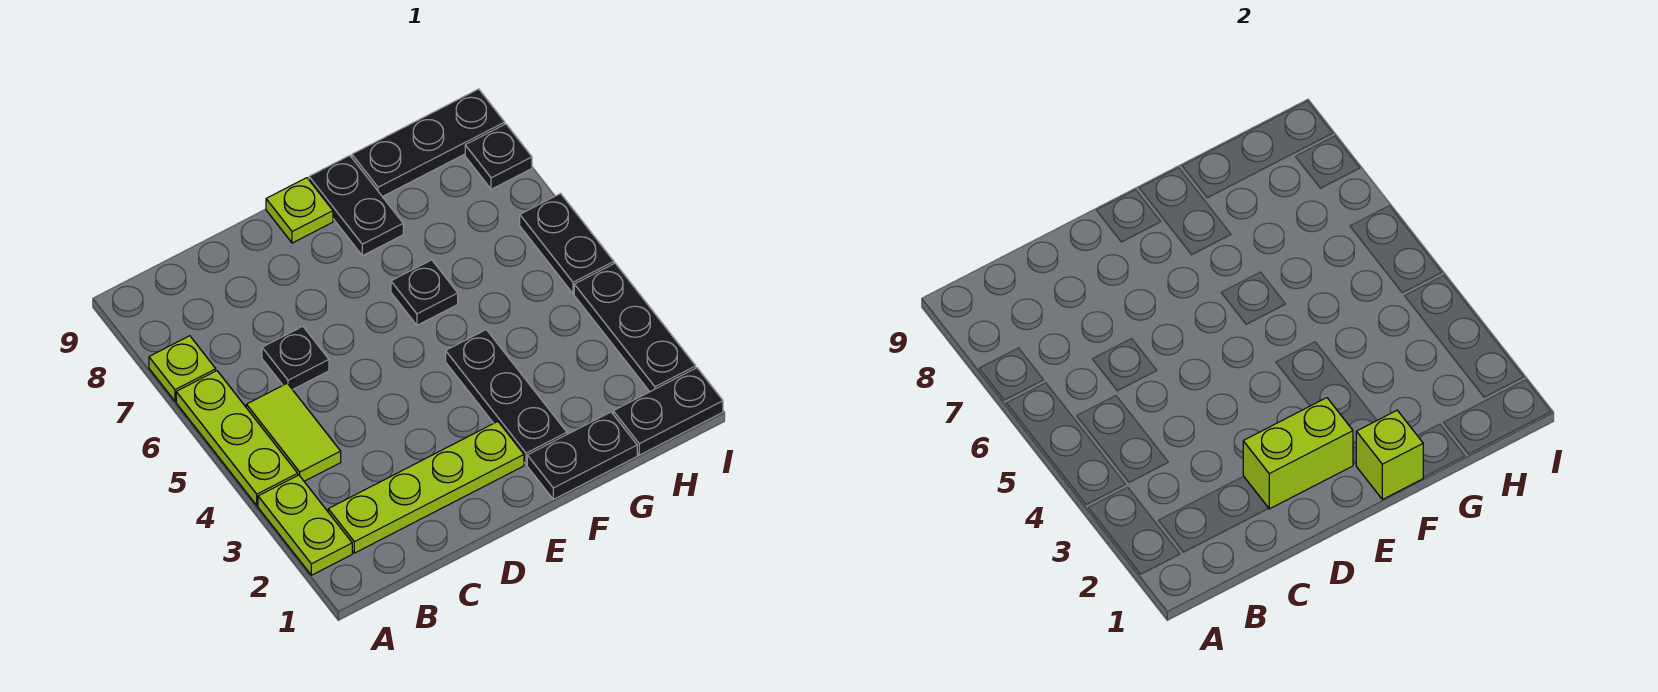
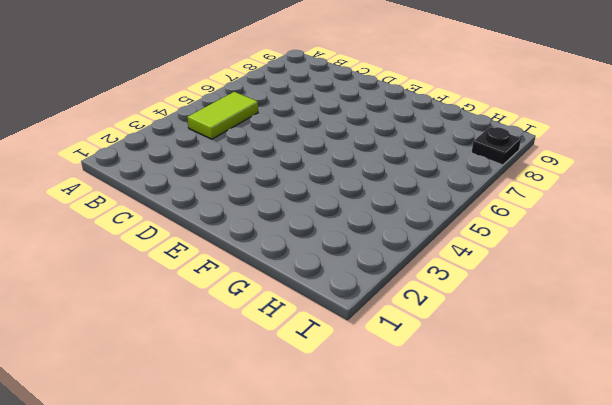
none -> lime 1x2 plate [258,475,352,575]
none -> lime 1x3 plate [176,371,298,506]
none -> lime 1x1 plate [149,336,216,401]

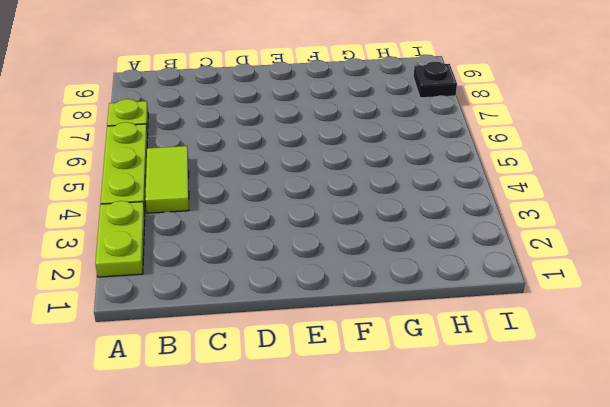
none -> lime 1x4 plate [328,422,524,553]
none -> black 1x1 plate [262,326,329,390]
none -> lime 1x1 plate [266,178,333,243]

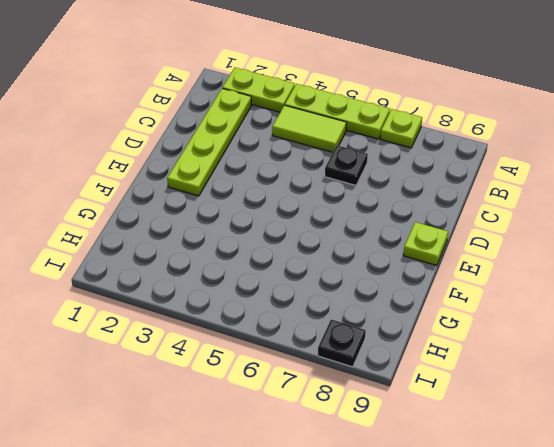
none -> black 1x2 plate [527,412,637,499]
none -> black 1x3 plate [446,330,567,465]
none -> black 1x1 plate [391,260,458,325]

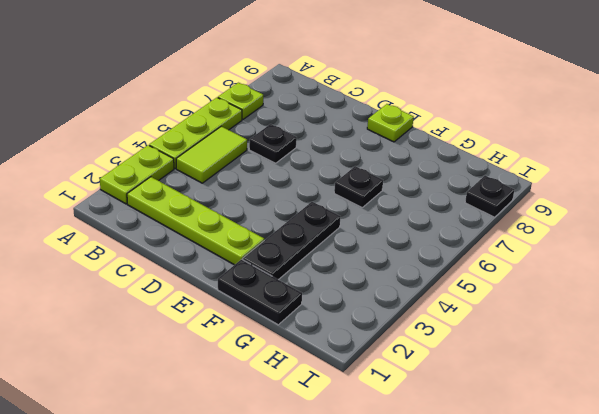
none -> black 1x2 plate [309,156,403,256]
none -> black 1x3 plate [352,89,505,197]
none -> black 1x2 plate [613,368,723,455]

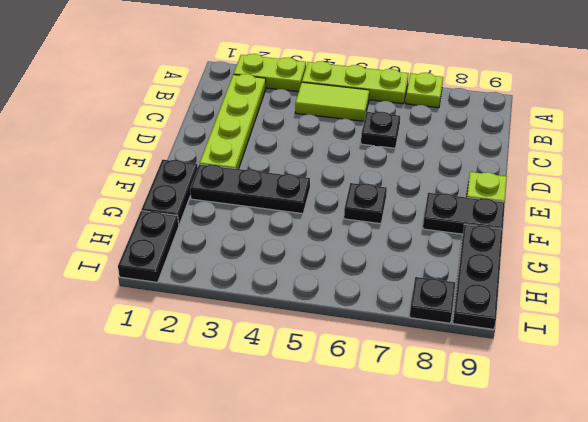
none -> black 1x3 plate [574,263,696,392]
none -> black 1x2 plate [520,194,614,294]
none -> lime 1x2 brick [1243,398,1353,509]

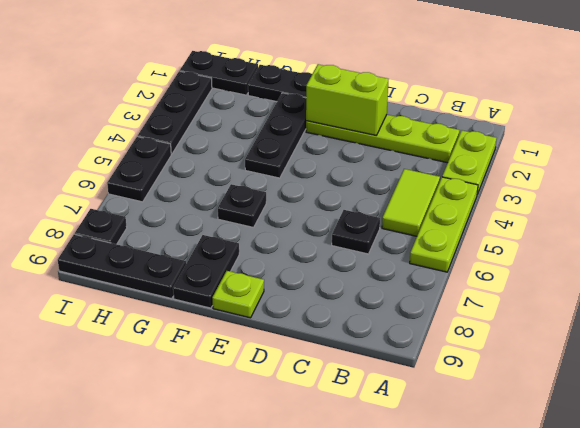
none -> lime 1x1 plate [149,336,216,401]
none -> lime 1x1 brick [1356,410,1424,499]

